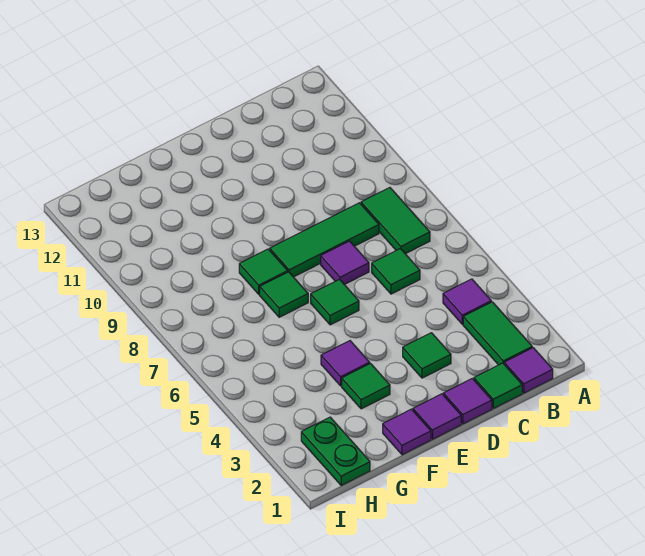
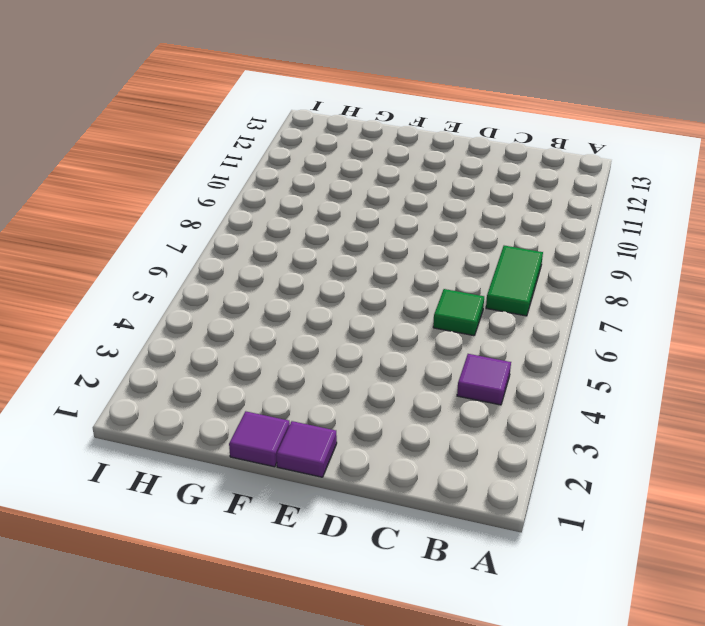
none -> purple 1x1 tile [504,348,553,393]
none -> green 1x2 tile [463,302,532,365]
none -> green 1x1 tile [474,363,522,409]

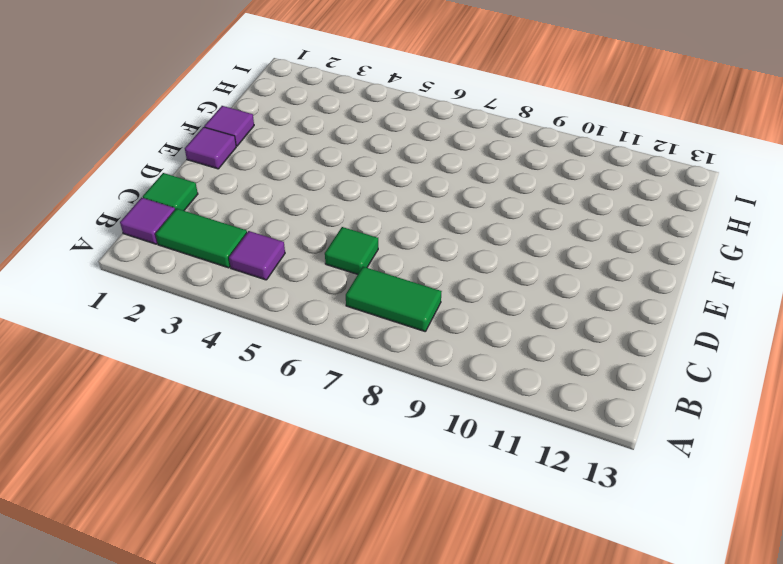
none -> green 1x3 tile [270,203,379,277]
none -> purple 1x1 tile [443,378,492,424]
none -> green 1x1 tile [403,333,451,378]

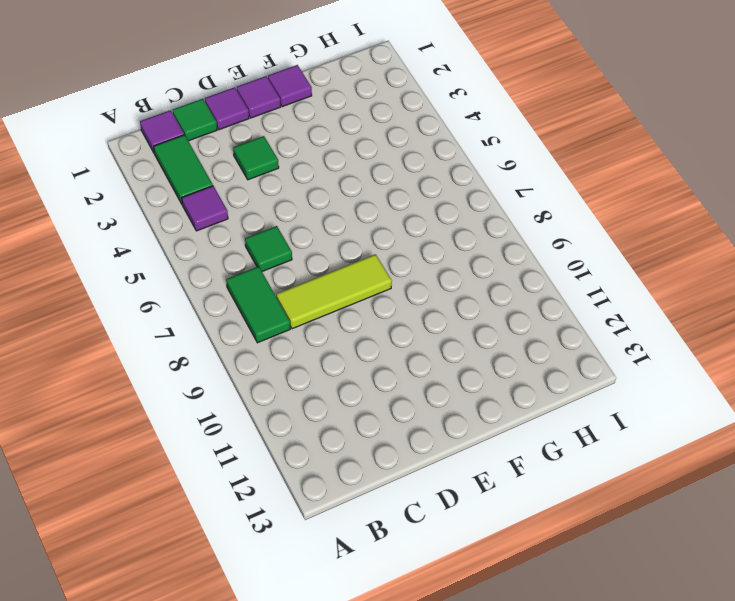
lime 1x3 tile [276,254,392,329] -> green 1x3 tile [270,203,379,277]
none -> purple 1x1 tile [321,241,369,285]
none -> green 1x1 tile [311,279,359,325]
none -> green 1x1 tile [342,364,390,409]

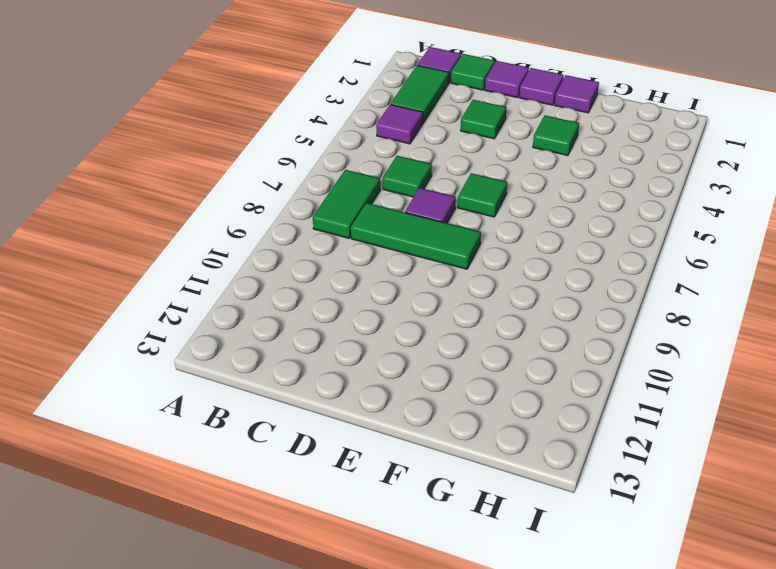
none -> purple 1x1 tile [321,341,370,386]
none -> green 1x1 tile [260,272,308,317]
none -> green 1x1 tile [239,249,288,294]

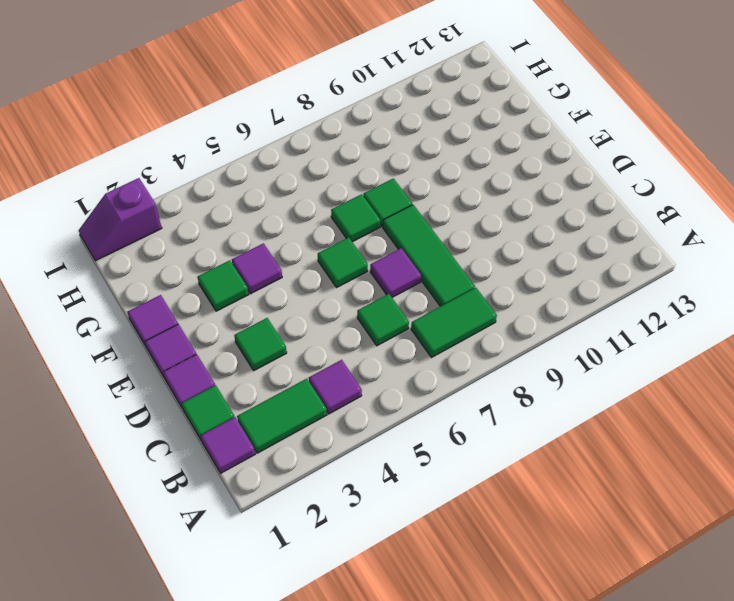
purple 1x2 slope [79,178,162,261] -> none
none -> green 1x2 plate [301,417,370,485]

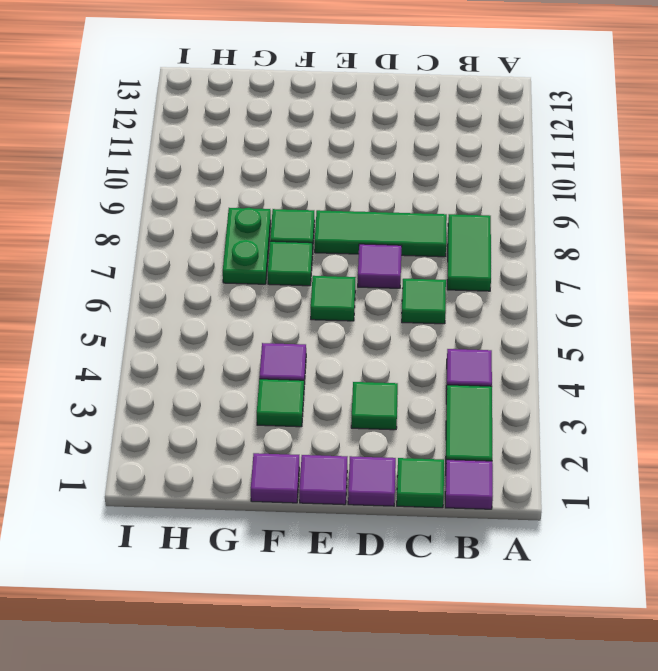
green 1x2 plate [223,208,271,284] -> green 1x2 plate moved to [301,417,370,485]

